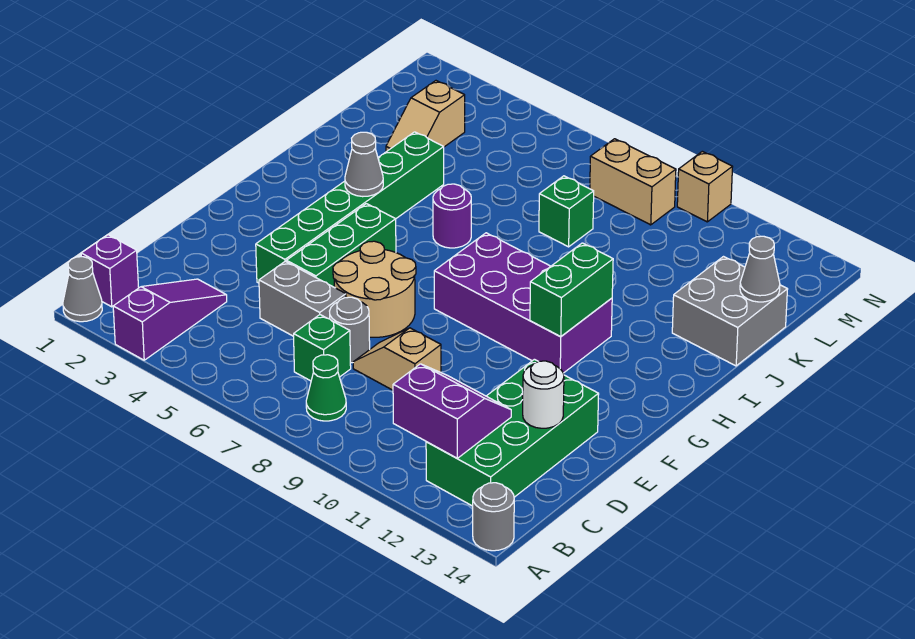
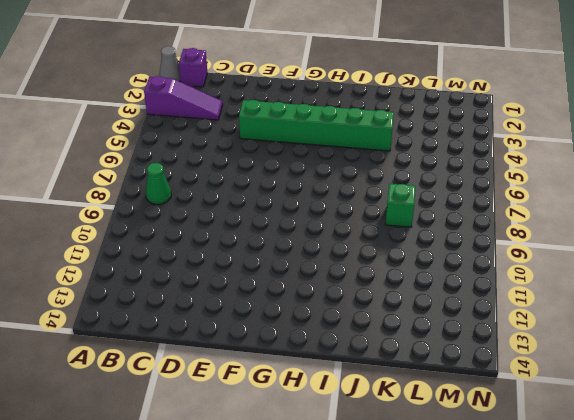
none -> grey 1x1 round brick [473,483,514,551]
none -> green 2x4 brick [426,359,599,506]
none -> green 1x1 brick [294,315,351,381]

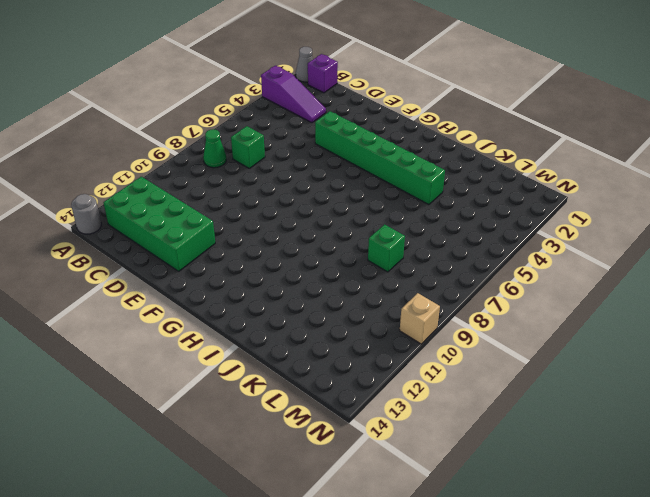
none -> grey 1x2 brick [259,261,346,336]
none -> grey 1x1 round brick [330,297,370,363]
none -> tan 1x2 slope [353,328,441,390]

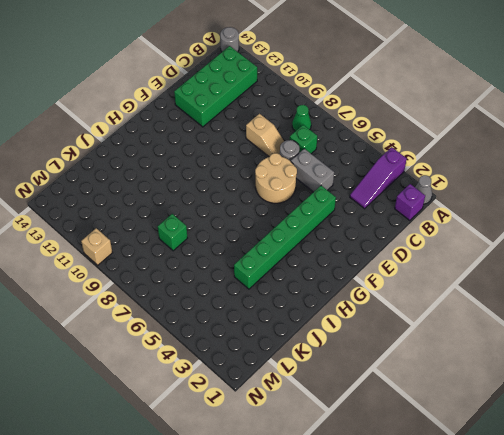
none -> green 1x3 brick [287,204,396,287]
none -> purple 2x4 brick [434,233,612,373]
none -> purple 1x1 round brick [433,184,471,248]

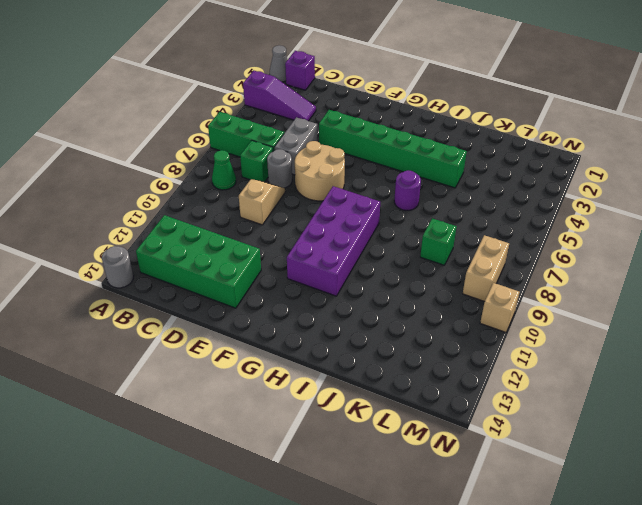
green 1x3 brick [208,112,284,157] -> green 1x3 brick moved to [287,204,396,287]
none -> grey 2x2 brick [672,257,788,366]
none -> tan 1x2 slope [386,81,465,152]
none -> purple 2x2 slope [393,364,511,458]

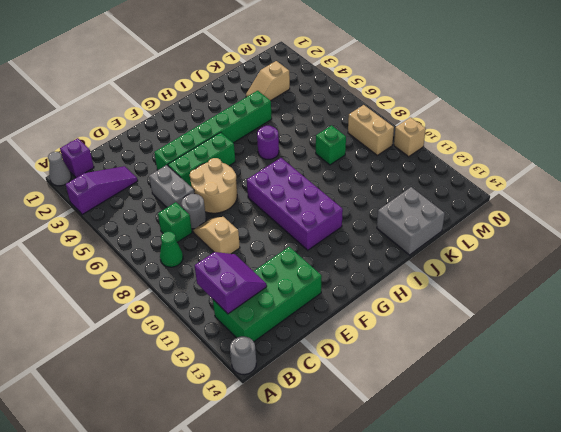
none -> white 1x1 round brick [523,361,564,428]
none -> green 1x2 brick [530,243,613,337]
none -> grey 1x1 cone [345,132,383,197]

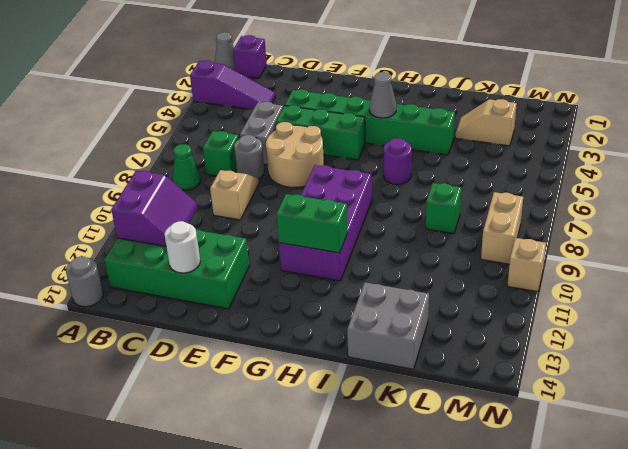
none -> grey 1x1 cone [740,236,780,302]

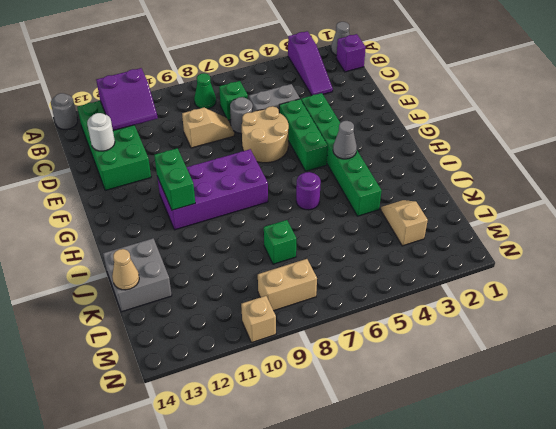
tan 1x1 cone [112,249,139,290] -> grey 1x1 cone [740,236,780,302]

